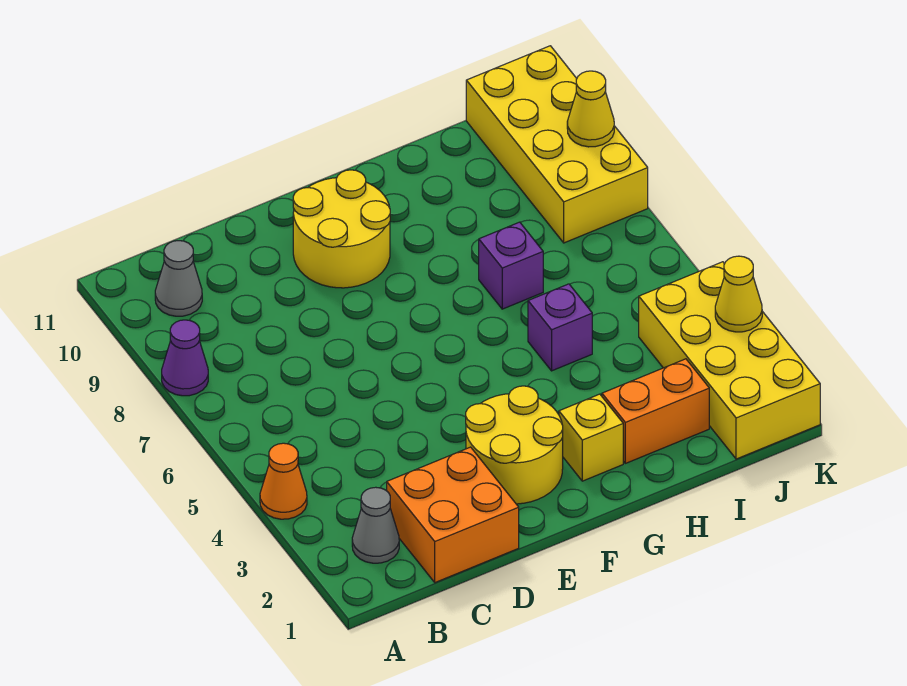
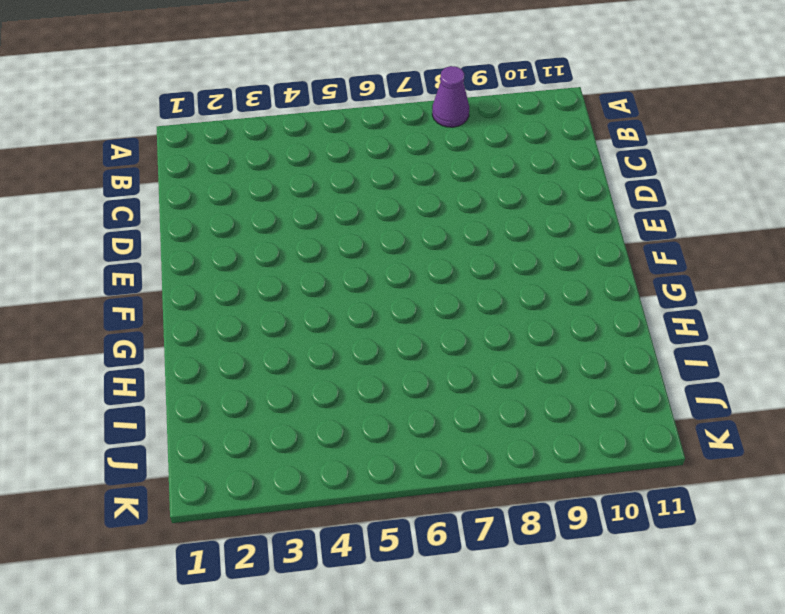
none -> orange 1x1 cone [260,443,307,519]
none -> grey 1x1 cone [352,487,399,563]
none -> grey 1x1 cone [155,241,202,316]

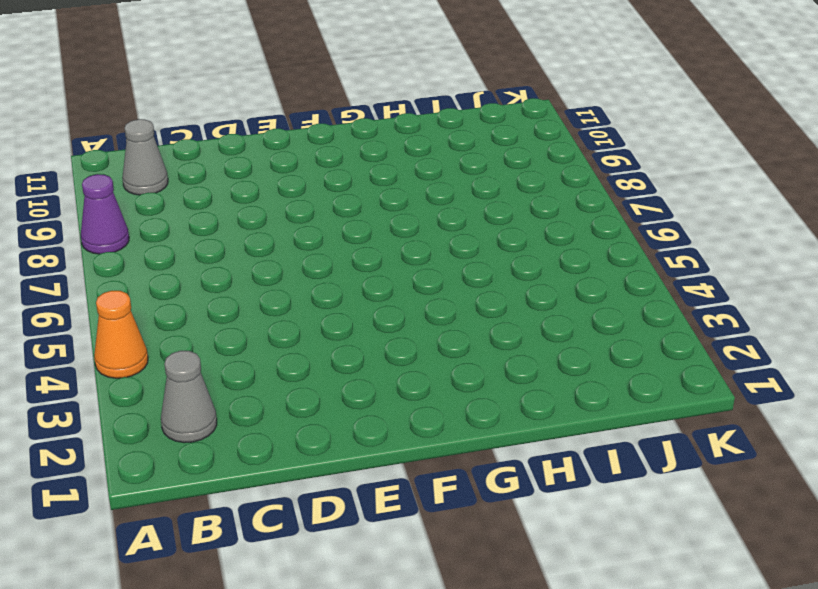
none -> orange 2x2 brick [387,447,519,583]
none -> yellow 2x2 round brick [466,386,563,504]
none -> yellow 2x2 round brick [293,170,390,288]

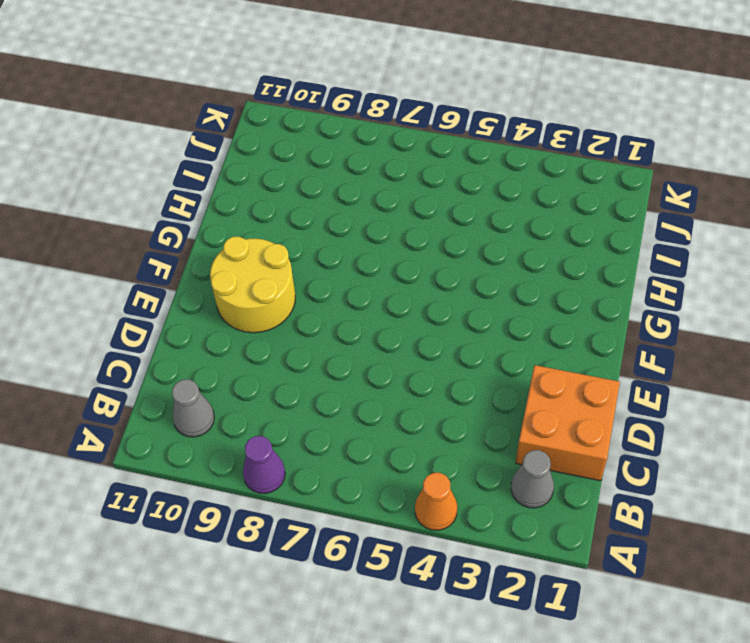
none -> yellow 2x2 round brick [466,386,563,504]
none -> yellow 1x1 brick [559,394,623,481]
none -> orange 1x2 brick [602,359,709,463]

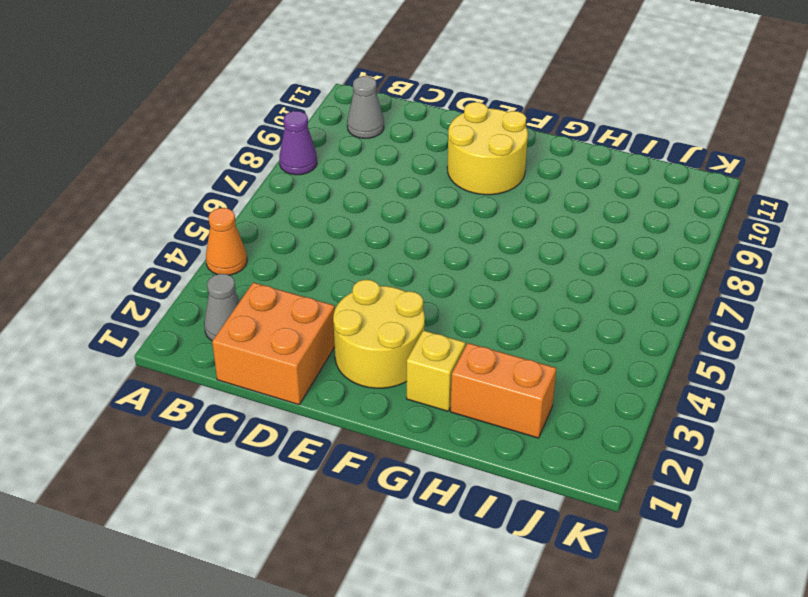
none -> purple 1x1 brick [528,284,592,371]
none -> purple 1x1 brick [479,222,543,309]
none -> yellow 2x4 brick [639,262,820,459]

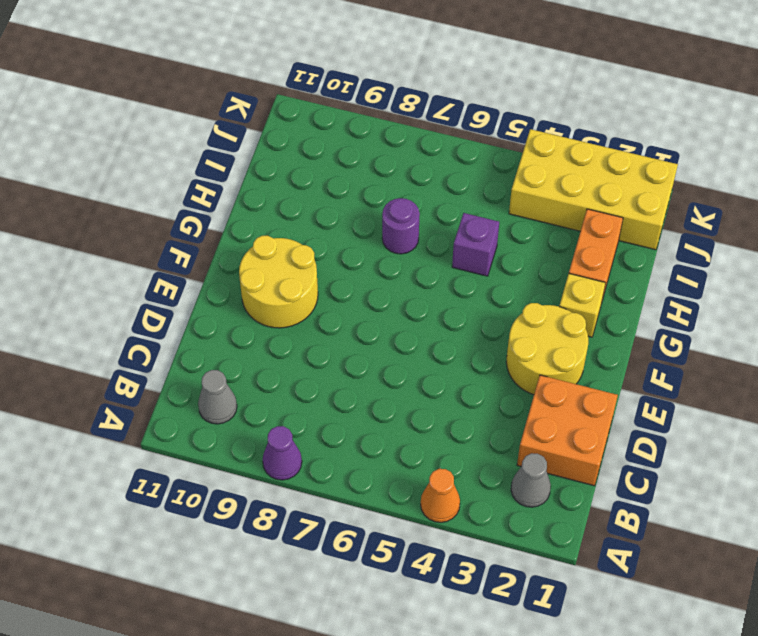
purple 1x1 round brick [382,198,420,254] -> purple 1x1 brick [479,222,543,309]
none -> yellow 2x4 brick [466,46,648,243]
none -> yellow 1x1 cone [715,256,762,332]
none -> yellow 1x1 cone [567,71,614,147]

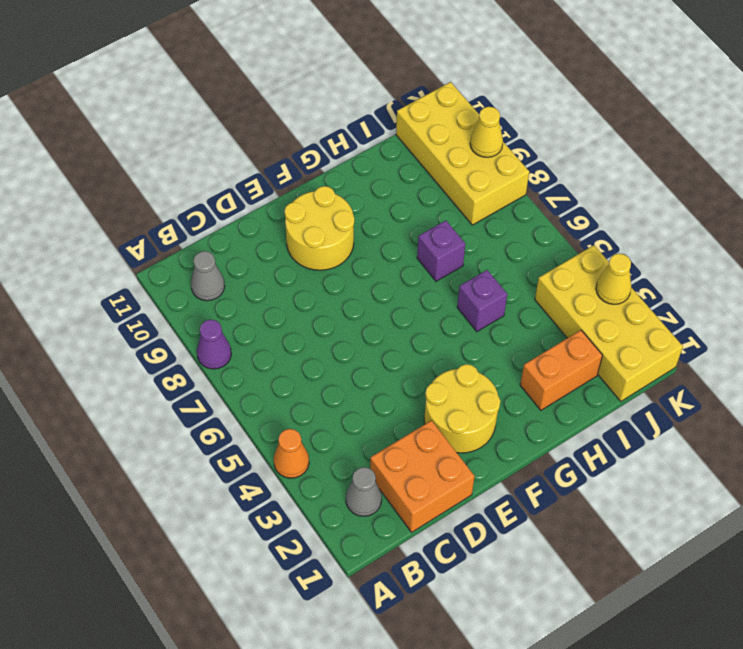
none -> yellow 1x1 brick [559,394,623,481]

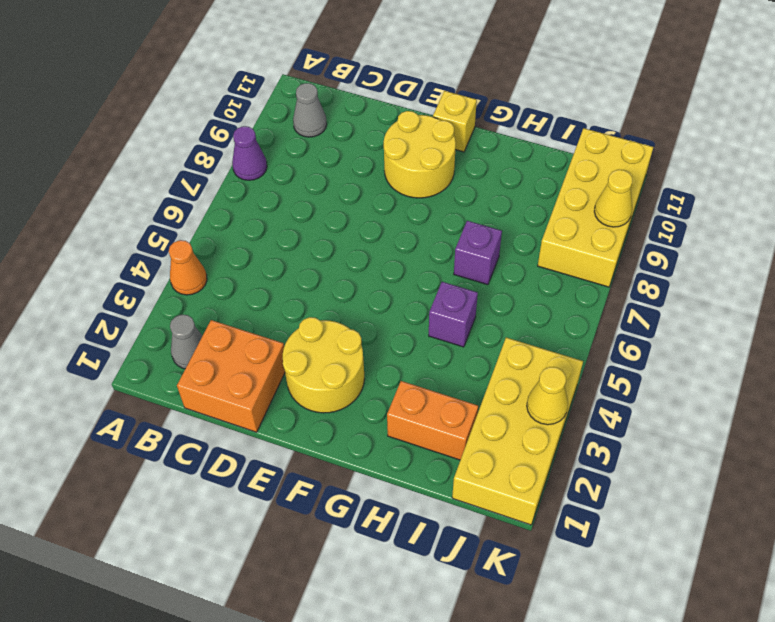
yellow 1x1 brick [433,91,477,152] -> yellow 1x1 brick moved to [559,394,623,481]

